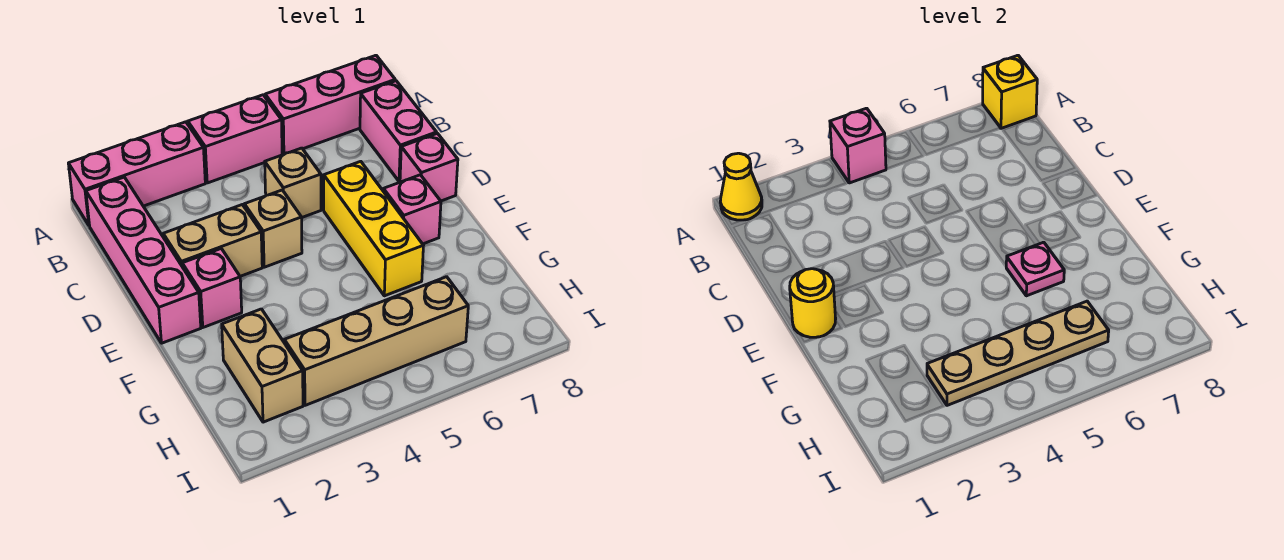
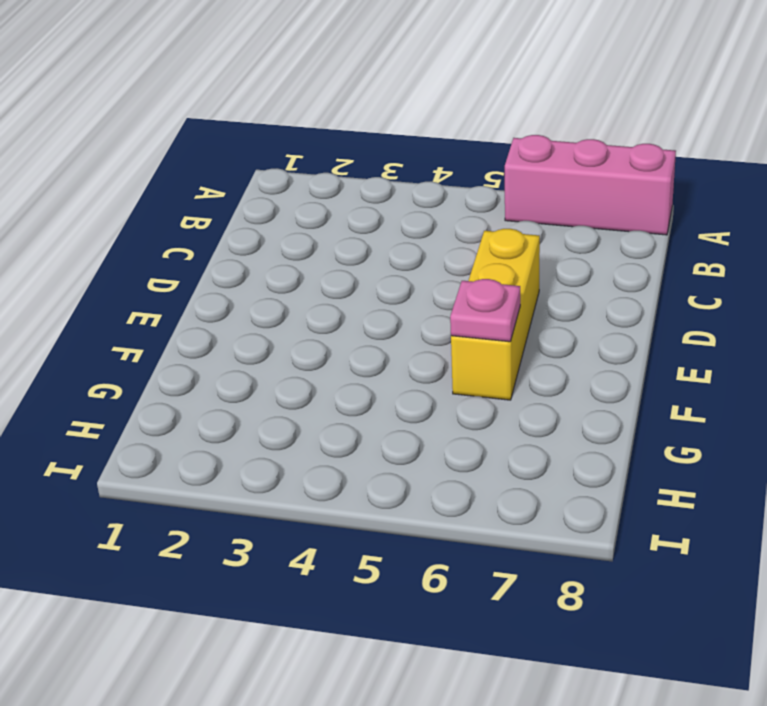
none -> pink 1x3 brick [68,122,205,226]
none -> pink 1x2 brick [188,95,282,183]
none -> pink 1x4 brick [86,177,201,343]

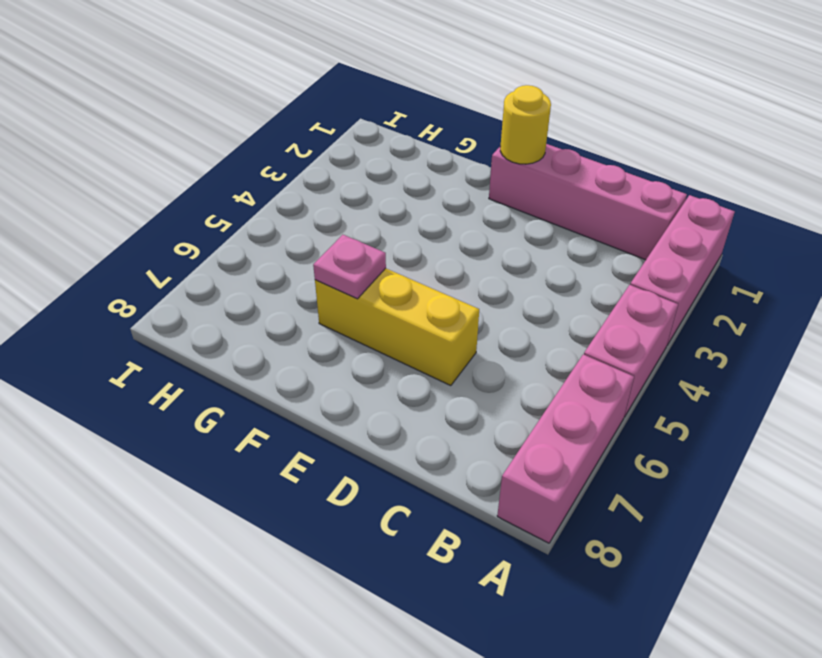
none -> pink 1x2 brick [360,81,437,182]
none -> tan 1x1 brick [265,148,321,217]
none -> tan 1x2 brick [163,205,262,276]

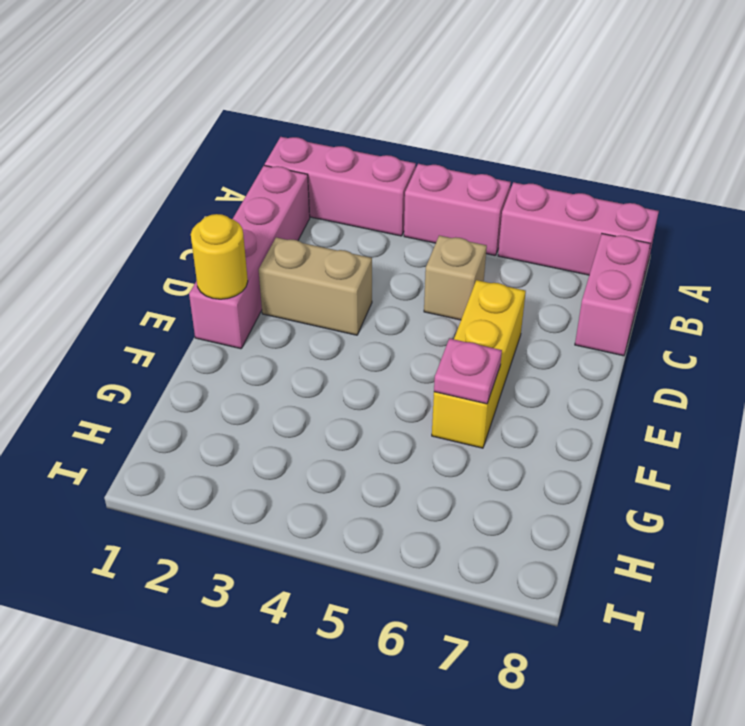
none -> tan 1x1 brick [244,190,302,267]
none -> pink 1x1 brick [400,133,458,201]
none -> pink 1x1 brick [182,249,242,327]

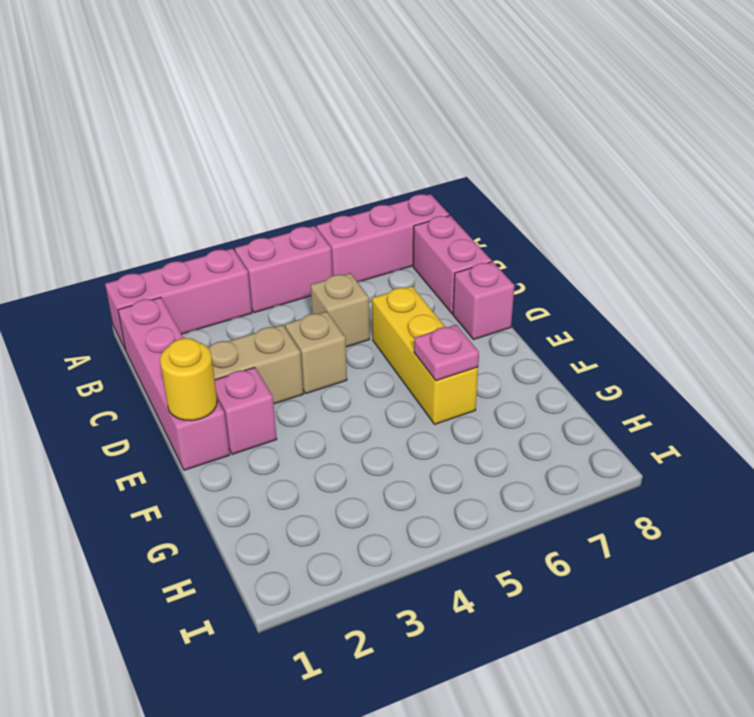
none -> pink 1x1 brick [383,175,441,244]
none -> tan 1x2 brick [222,309,303,422]
none -> tan 1x4 brick [284,277,468,405]

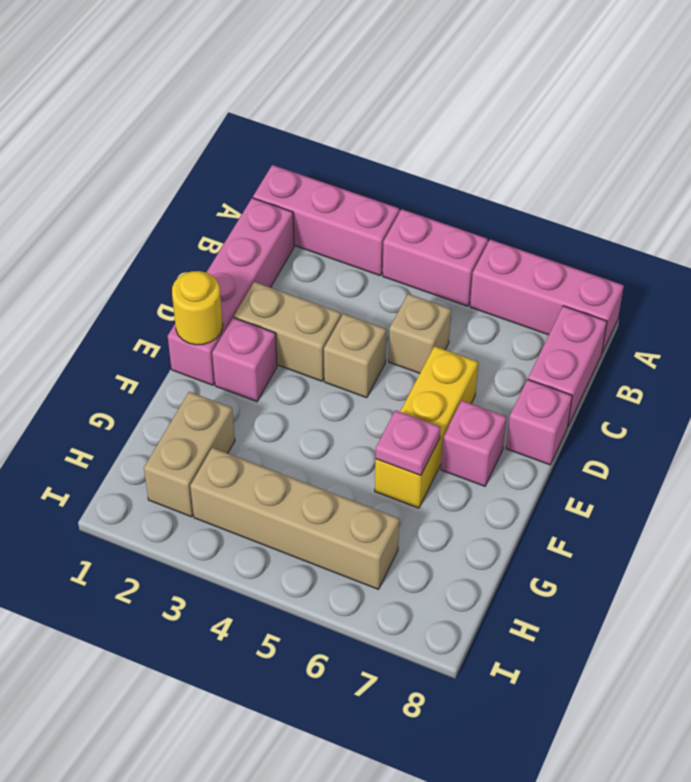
none -> yellow 1x1 cone [720,153,762,220]
none -> pink 1x1 brick [830,108,886,183]
none -> yellow 1x1 brick [983,55,1037,128]

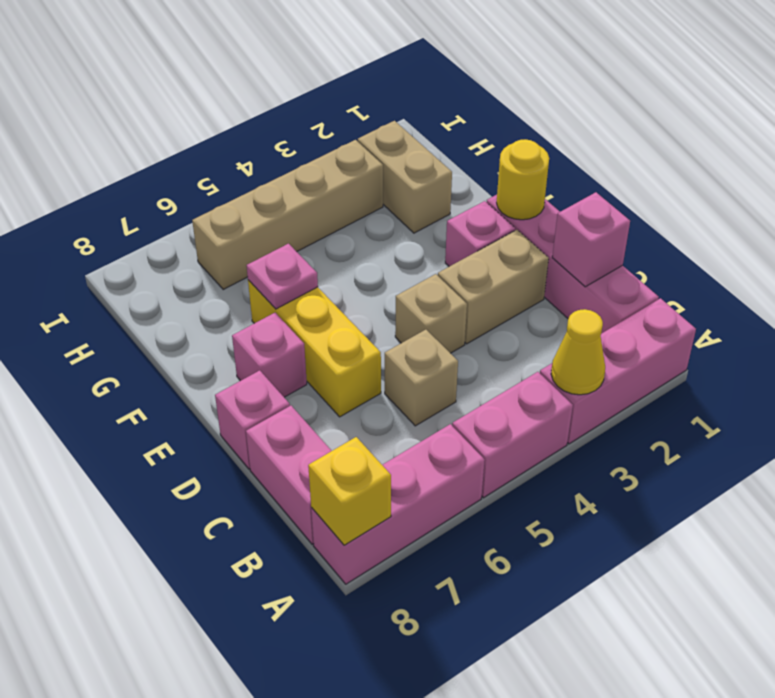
yellow 1x1 cone [551,309,605,395] -> yellow 1x1 cone moved to [720,153,762,220]
pink 1x1 brick [552,192,630,287] -> pink 1x1 brick moved to [830,108,886,183]
none -> tan 1x4 plate [927,301,1109,405]

